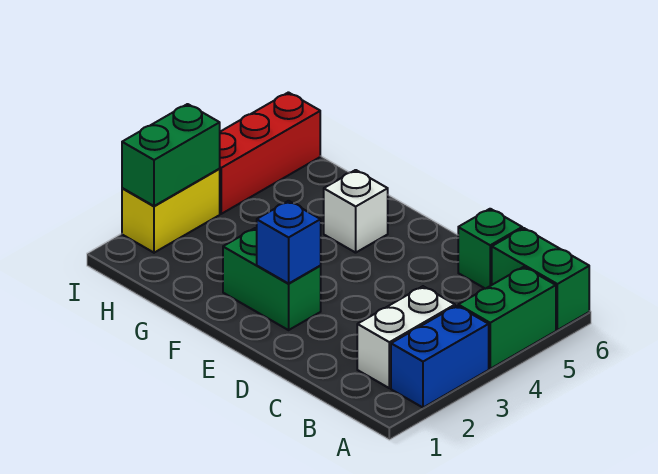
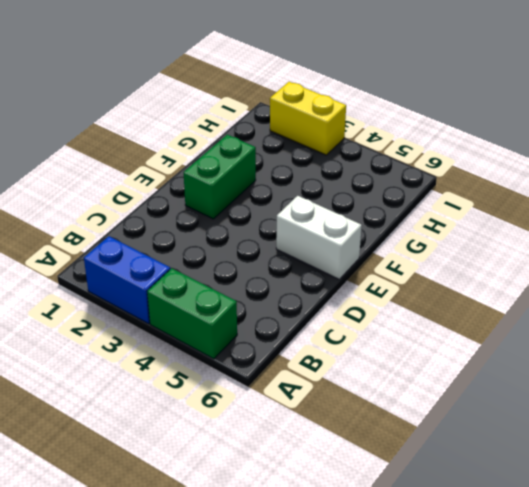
white 1x2 brick [276,196,362,279] -> white 1x2 brick moved to [357,286,455,388]
none -> green 1x2 brick [492,228,589,330]
none -> green 1x1 brick [458,209,522,289]

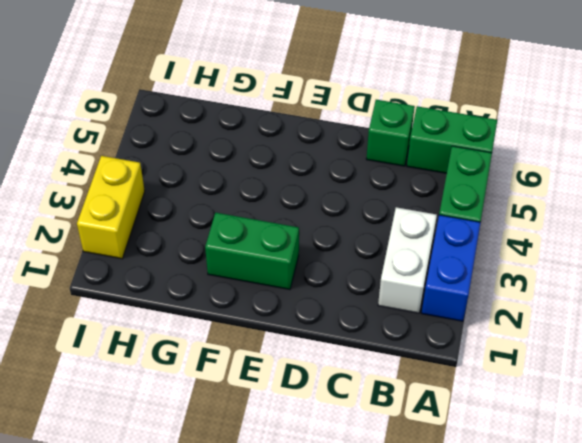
none -> white 1x1 brick [324,170,388,253]
none -> red 1x3 brick [220,92,320,214]

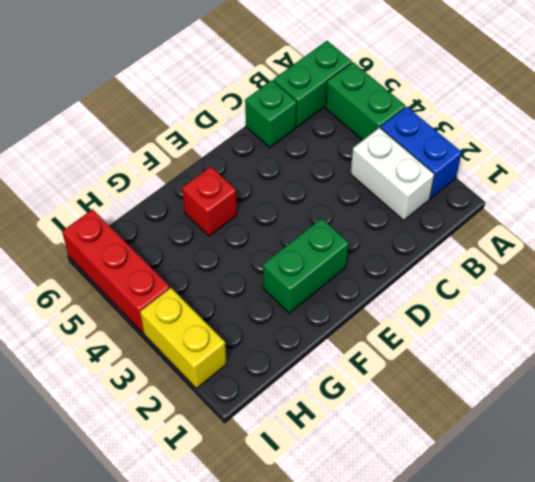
red 1x1 brick [182,167,237,236] -> white 1x1 brick [324,170,388,253]
none -> blue 1x1 brick [257,201,321,284]
none -> green 1x2 brick [122,104,220,206]

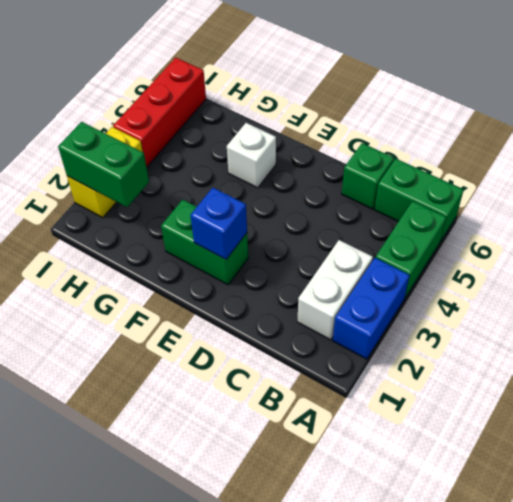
green 1x2 brick [58,122,149,207] -> green 1x2 brick turned to [122,104,220,206]

